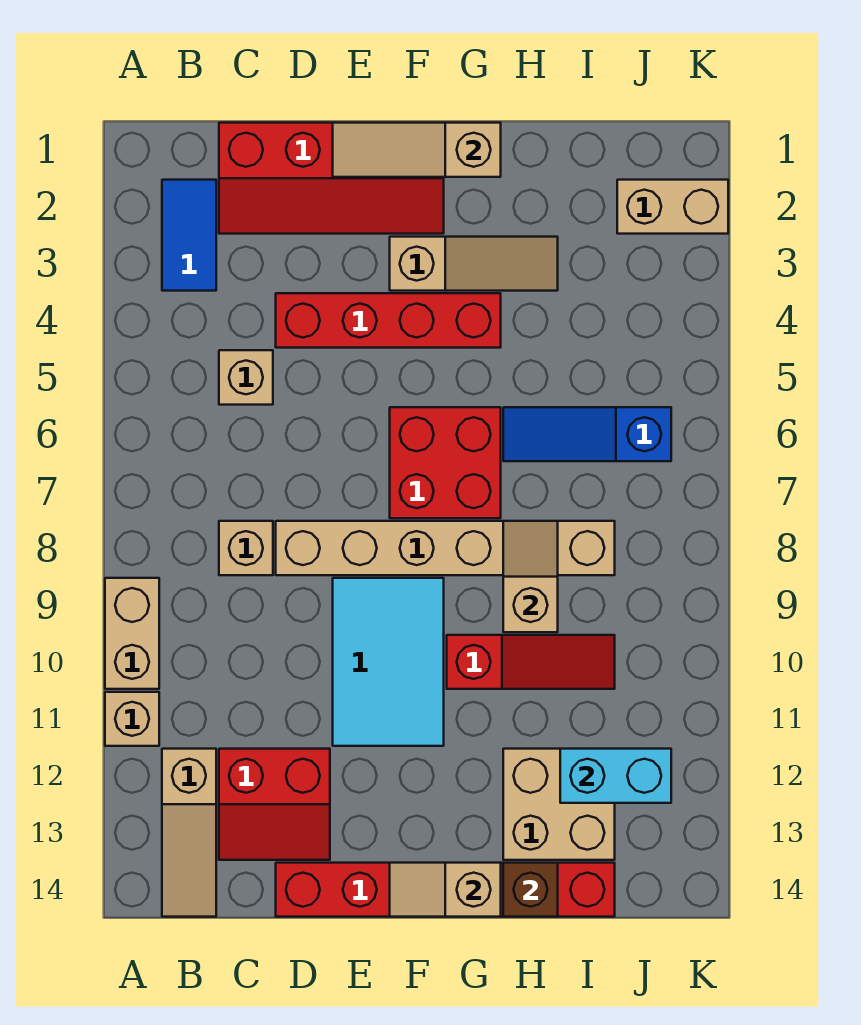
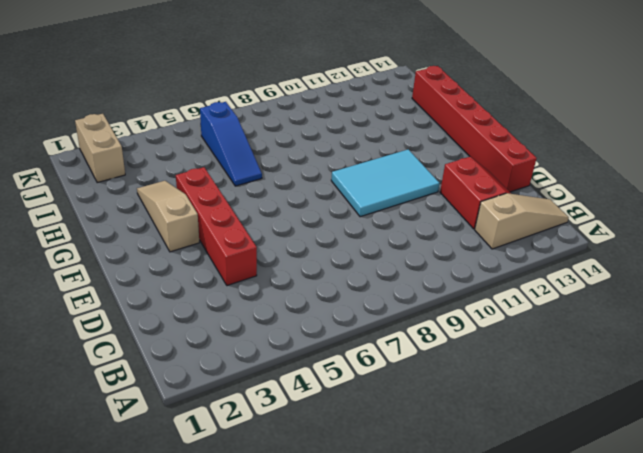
none -> tan 1x2 brick [105,578,159,689]
none -> tan 1x1 brick [105,692,159,746]
none -> blue 1x2 tile [162,180,216,291]

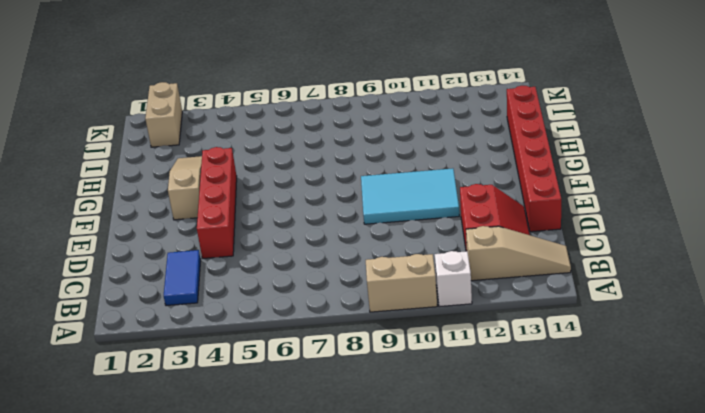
white 1x1 brick [435,251,472,307] -> tan 1x1 brick [105,692,159,746]
blue 1x2 tile [164,250,201,306] -> blue 1x2 tile turned to [162,180,216,291]
none -> red 2x4 slope [219,123,444,234]
none -> tan 1x1 brick [219,350,273,405]
none -> tan 1x1 brick [219,521,273,575]

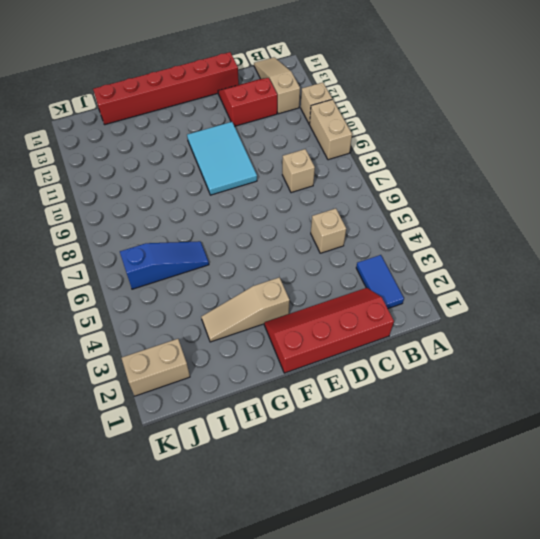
none -> red 1x4 brick [276,293,501,348]
none -> tan 1x6 brick [276,521,615,575]
none -> red 2x2 brick [390,407,501,518]

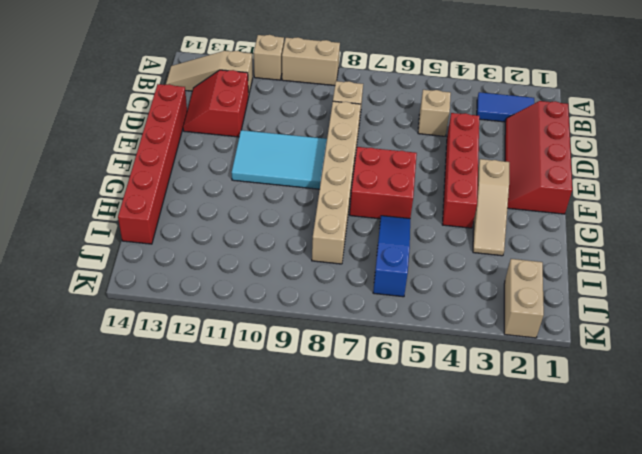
none -> red 1x3 slope [447,635,615,689]
none -> tan 2x2 brick [503,749,615,860]
none -> tan 1x3 slope [333,123,501,177]

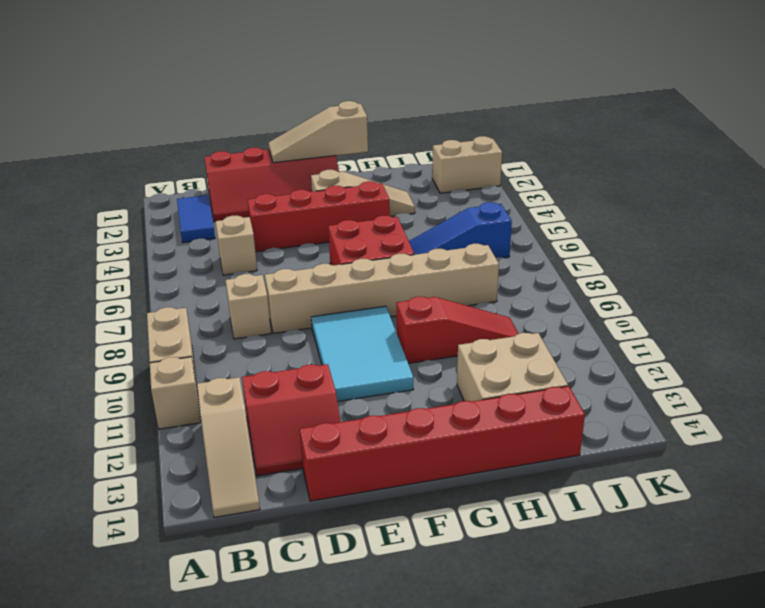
none -> tan 1x2 slope [390,863,501,917]
none -> tan 1x2 slope [503,521,558,632]
none -> brown 1x1 brick [503,863,558,917]

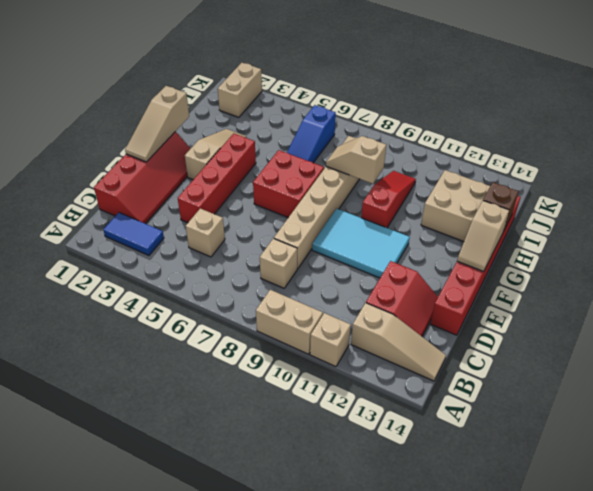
none -> cyan 1x2 brick [560,749,671,803]

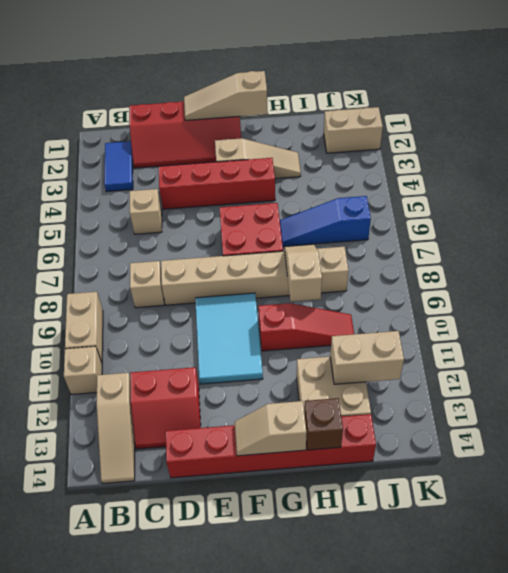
tan 1x2 brick [330,331,404,384] -> cyan 1x2 brick [560,749,671,803]

